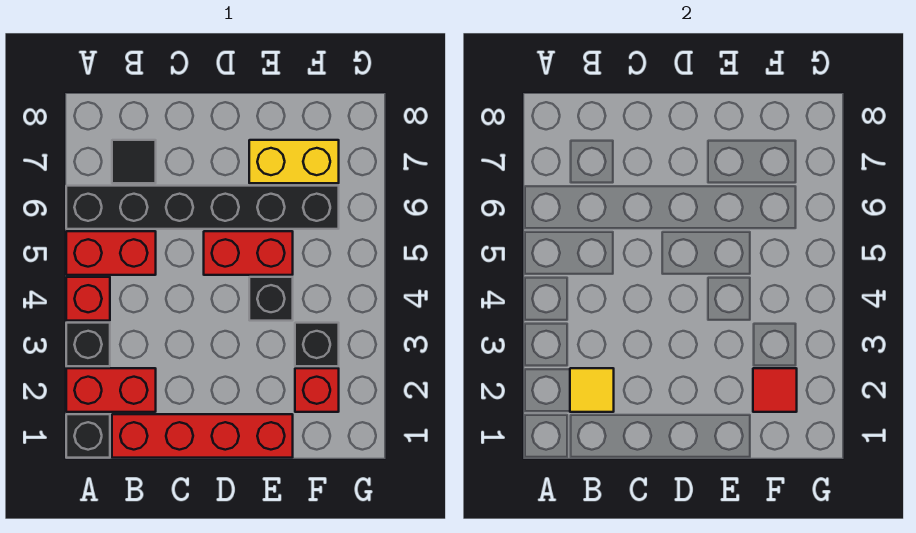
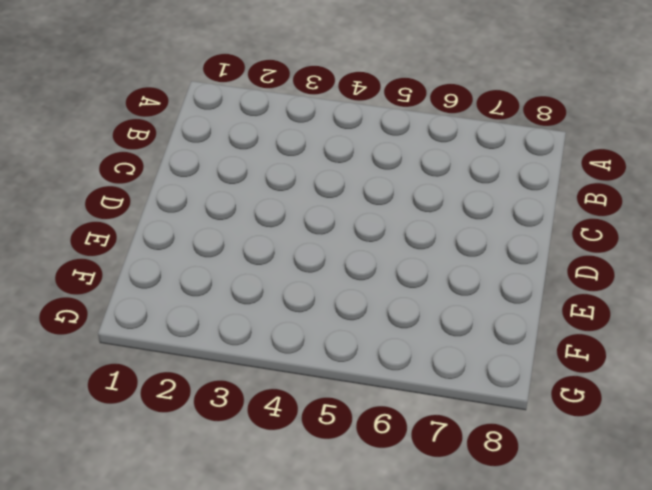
none -> black 1x1 brick [66,414,110,458]
none -> red 1x2 brick [66,368,156,412]
none -> black 1x1 brick [66,323,110,366]

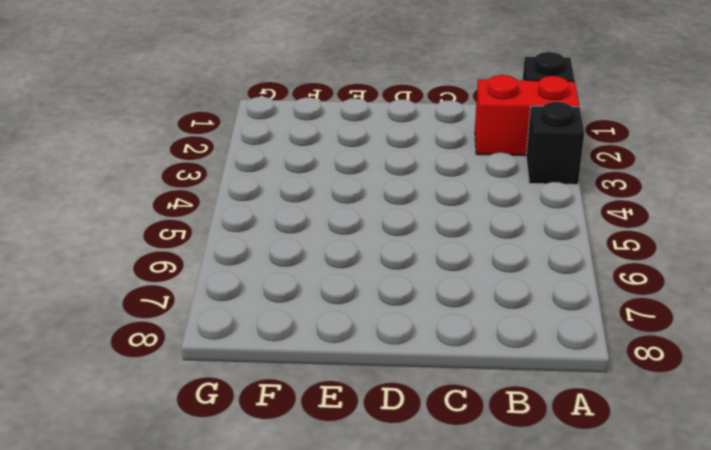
none -> red 1x1 brick [66,277,110,321]
none -> red 1x2 brick [66,231,156,275]
none -> black 1x6 brick [66,186,339,229]

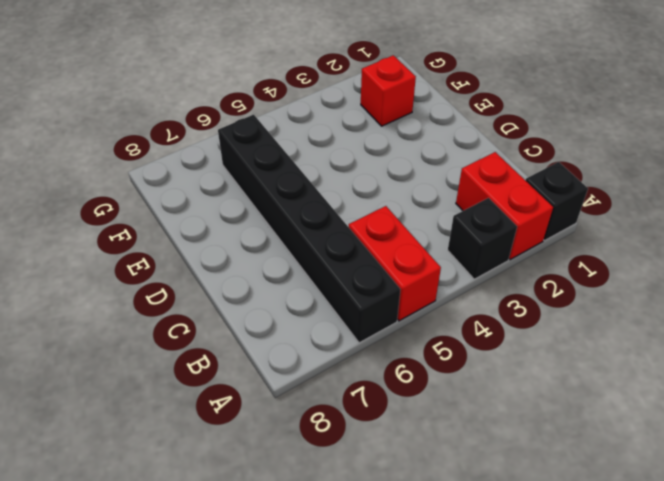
none -> red 1x1 brick [66,277,110,321]
none -> red 1x4 brick [112,414,293,458]
none -> black 1x1 tile [112,140,156,183]

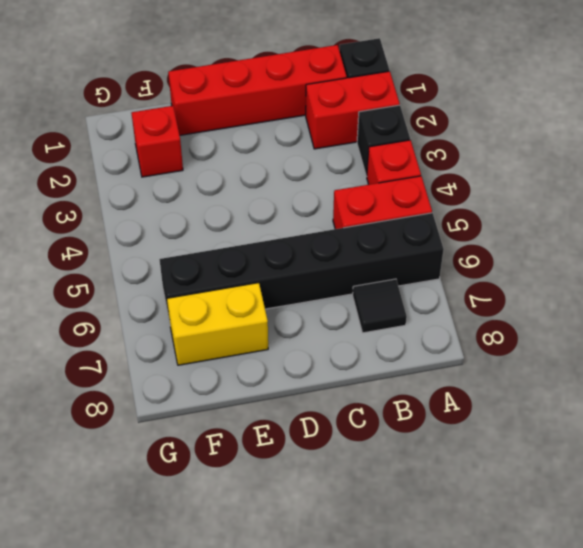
none -> red 1x2 brick [204,231,293,275]
none -> black 1x1 brick [249,277,293,321]
none -> black 1x1 brick [295,323,339,366]

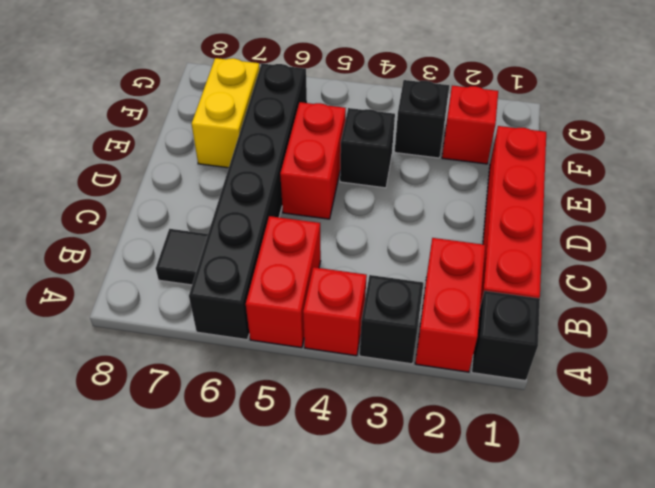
none -> yellow 1x1 tile [570,368,614,412]
none -> red 1x1 tile [753,368,797,412]

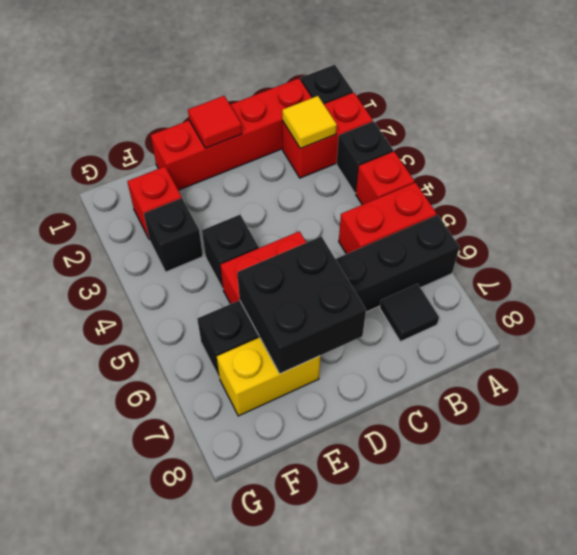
red 1x1 tile [188,96,242,148] -> red 1x1 tile moved to [753,368,797,412]
black 2x2 brick [237,236,366,374] -> none

